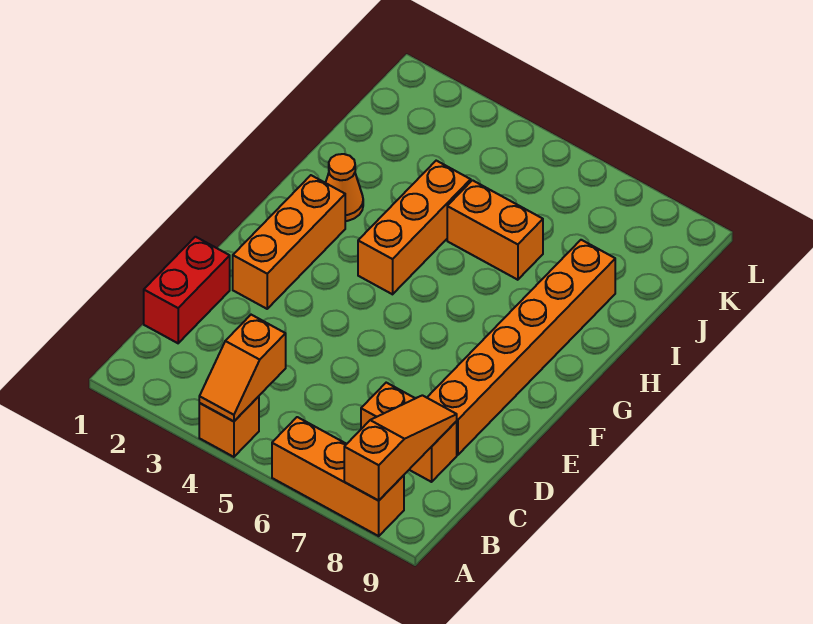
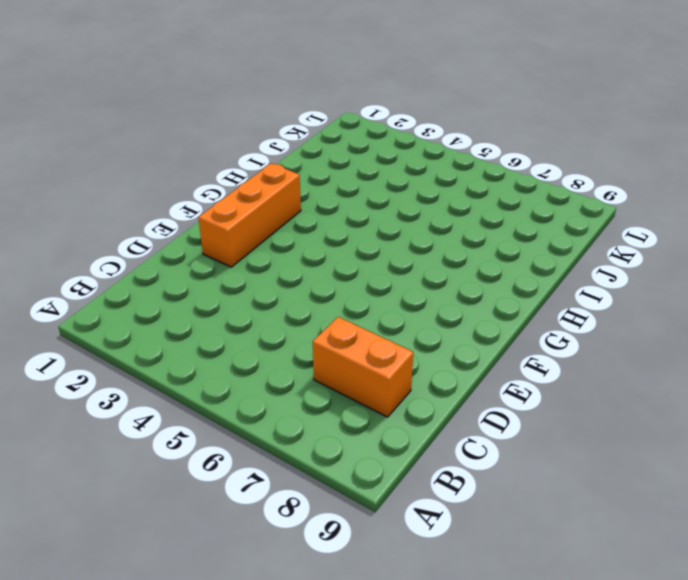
none -> orange 1x1 brick [199,396,259,457]
none -> orange 1x3 brick [272,417,404,536]

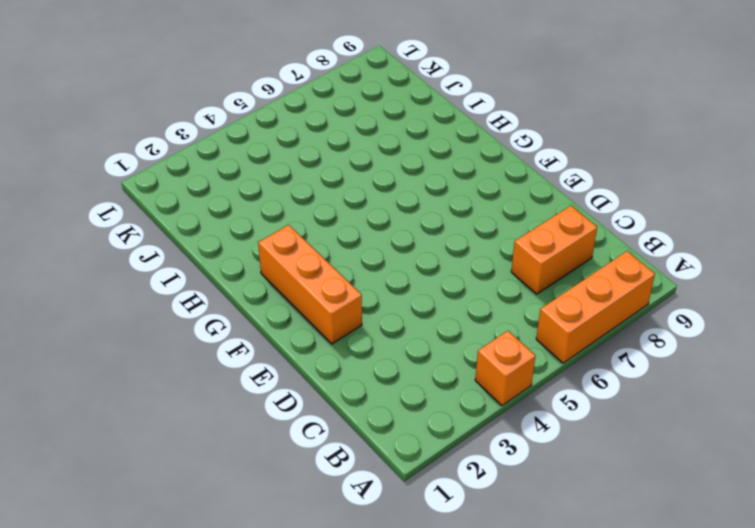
none -> red 1x2 brick [144,237,230,343]
none -> orange 1x6 brick [427,240,615,455]

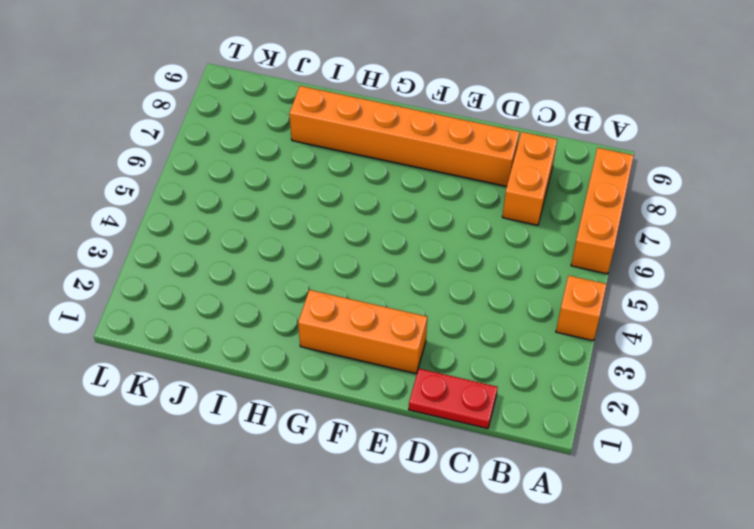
red 1x2 plate [409,369,498,429] -> red 1x2 brick [144,237,230,343]
none -> orange 1x3 brick [358,161,471,294]
none -> orange 1x1 cone [326,154,363,221]

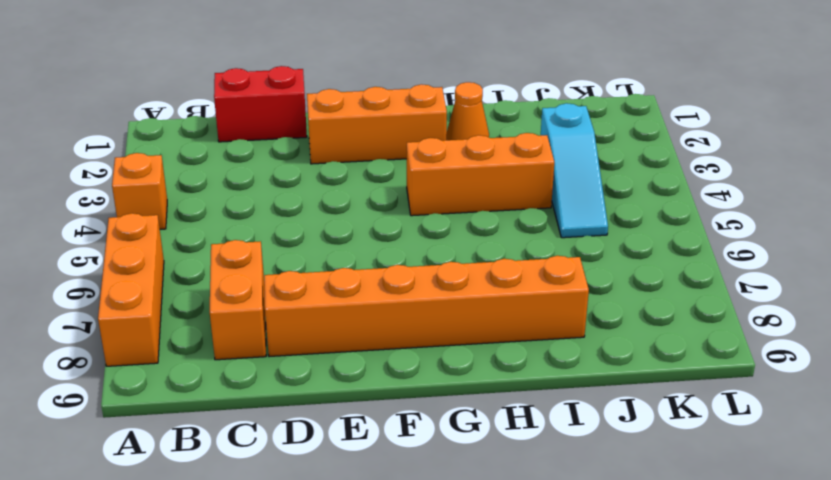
cyan 1x3 slope [541,103,608,238] -> none
none -> orange 1x2 brick [447,180,543,280]
none -> orange 1x2 slope [199,315,286,421]

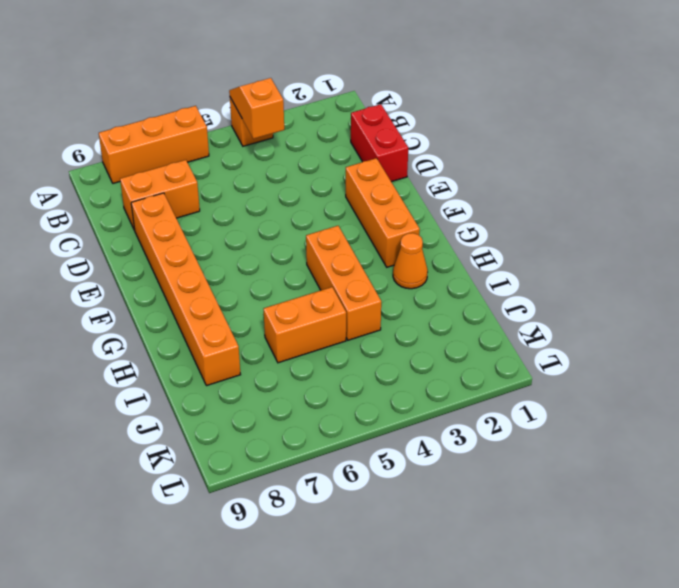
none -> orange 1x3 slope [344,395,457,501]

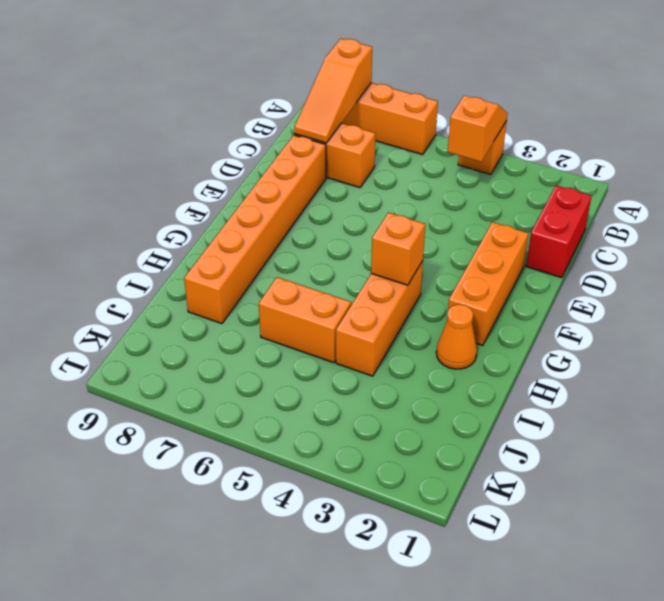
orange 1x1 brick [371,213,425,285] -> none

